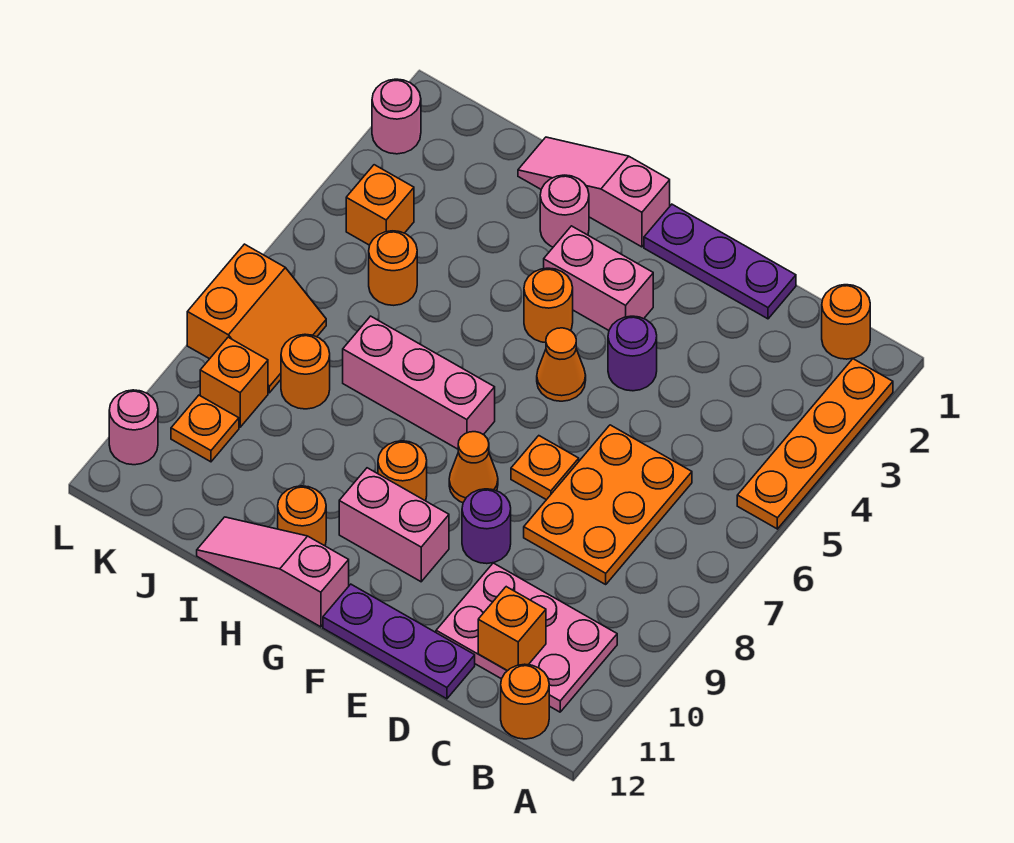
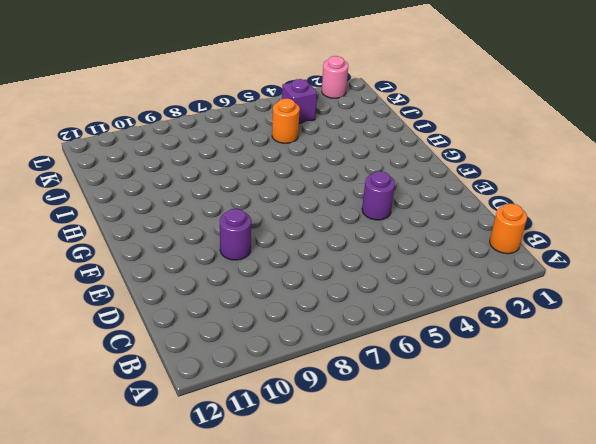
purple 1x1 brick [282,79,317,123] -> orange 1x1 brick [346,165,414,245]
none -> orange 1x4 plate [737,359,893,529]
none -> pink 2x3 plate [436,563,617,712]
none -> orange 1x1 round brick [501,664,549,739]
none -> orange 2x3 plate [524,425,692,584]

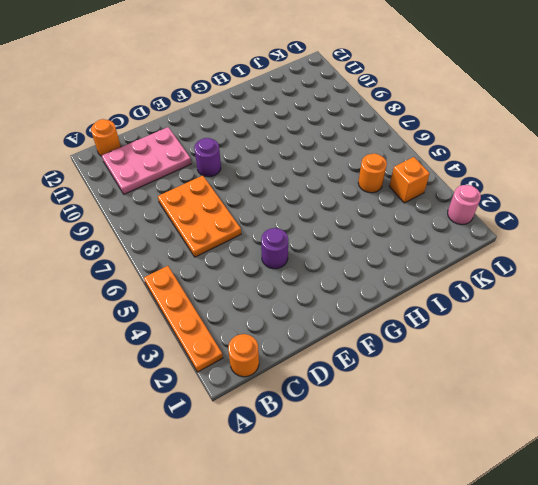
none -> purple 1x3 plate [644,204,796,319]
none -> purple 1x3 plate [323,584,475,699]
none -> orange 1x1 plate [511,436,579,500]
none -> pink 1x2 brick [544,226,653,330]

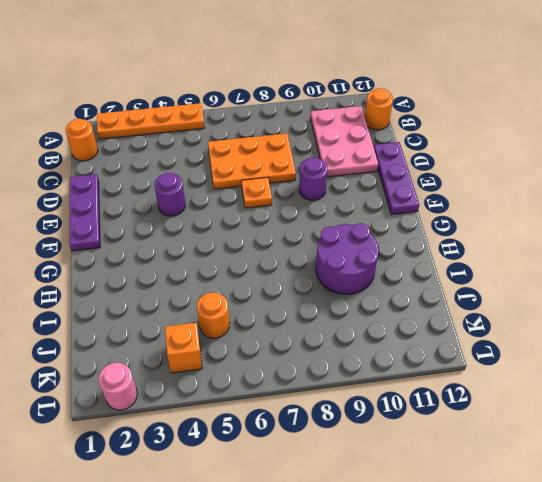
purple 2x2 round brick [316,223,379,294] -> none
none -> pink 1x2 brick [544,226,653,330]
none -> orange 1x1 cone [537,328,586,401]
none -> orange 1x1 cone [449,432,498,503]
none -> pink 1x2 brick [339,468,449,582]

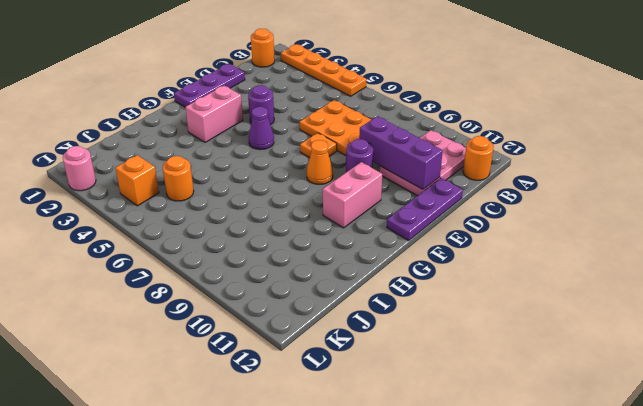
purple 1x3 brick [359,116,443,190] -> none
purple 1x1 cone [249,107,274,150] -> orange 1x1 cone [537,328,586,401]
none -> pink 1x3 slope [518,137,670,247]
none -> orange 1x1 round brick [524,268,573,343]
none -> pink 1x3 brick [343,316,495,449]
none -> orange 1x1 round brick [378,441,427,501]

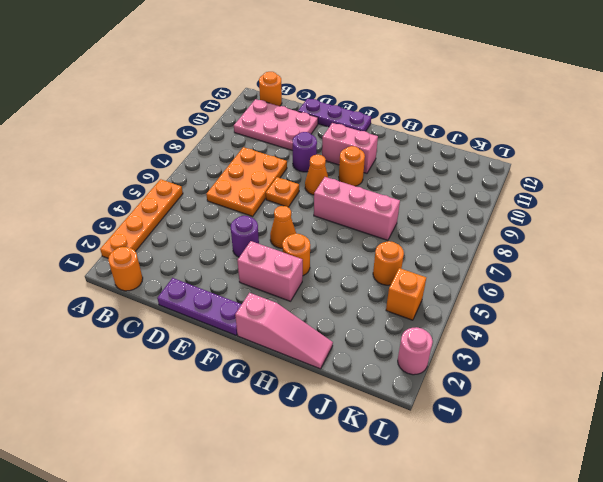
none -> pink 1x3 slope [197,517,349,627]
none -> pink 1x1 round brick [540,175,589,247]
none -> orange 1x1 round brick [278,486,326,546]
none -> orange 1x1 round brick [281,334,330,409]

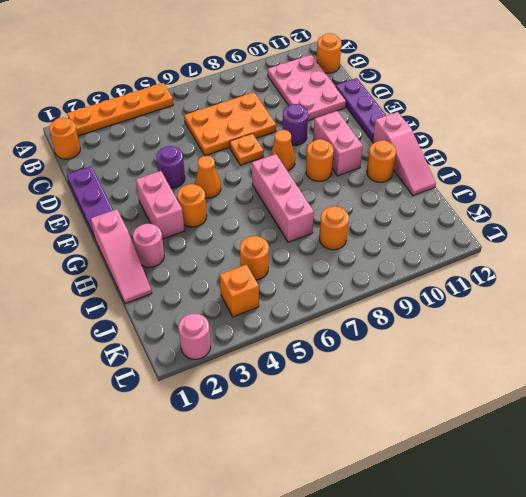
none -> orange 2x2 slope [187,244,326,393]
none -> orange 1x1 brick [200,337,268,427]
none -> orange 1x1 plate [171,395,239,462]
none -> pink 1x1 round brick [109,390,158,465]

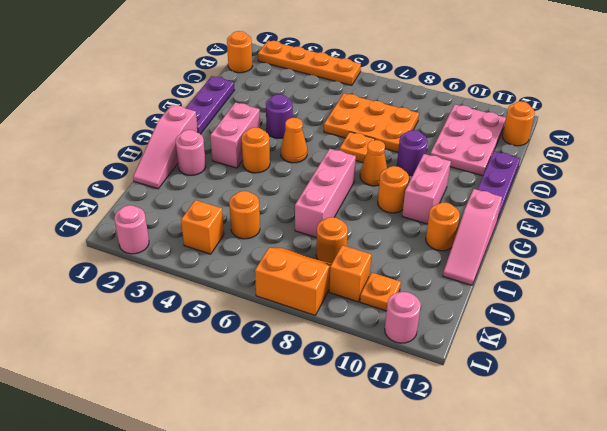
none -> orange 1x1 brick [478,587,546,671]

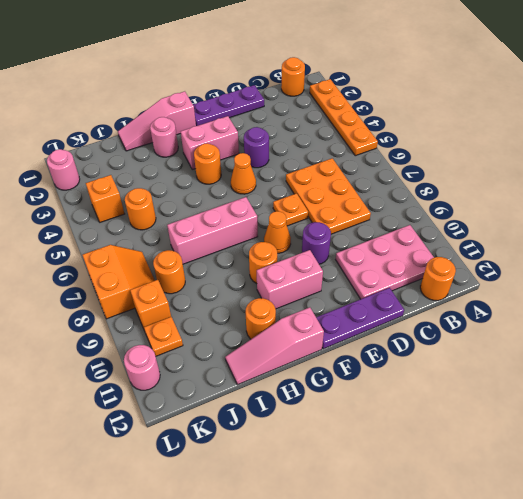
none -> orange 1x1 brick [478,587,546,671]

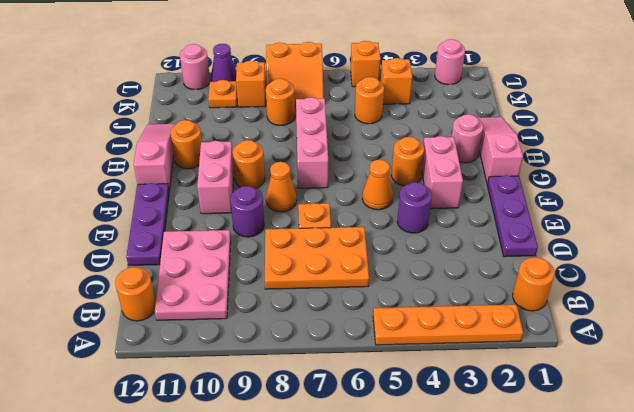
orange 1x1 brick [351,41,381,87] -> orange 1x1 brick moved to [478,587,546,671]
purple 1x1 cone [211,44,236,82] -> none

